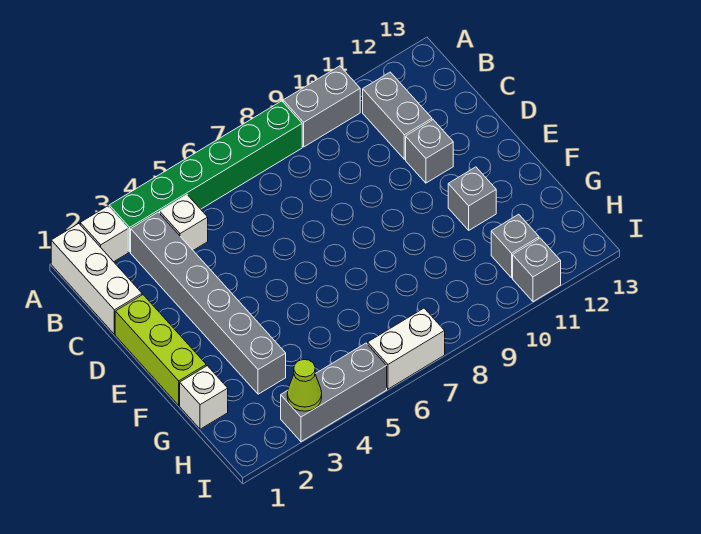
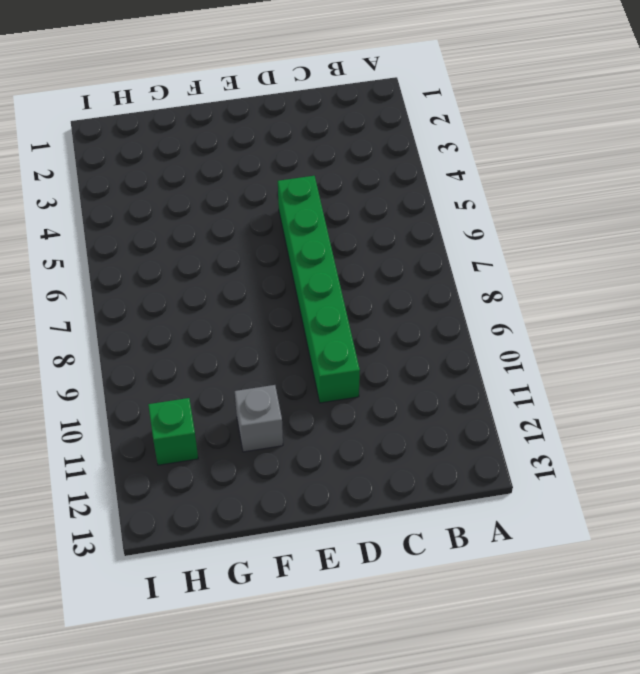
green 1x6 brick [278,176,360,403] -> green 1x6 brick moved to [109,101,302,252]
green 1x1 brick [148,398,198,465] -> grey 1x1 brick [491,214,539,278]
none -> white 1x3 brick [51,224,142,334]
none -> white 1x1 brick [80,206,128,262]
none -> grey 1x2 brick [283,66,360,147]

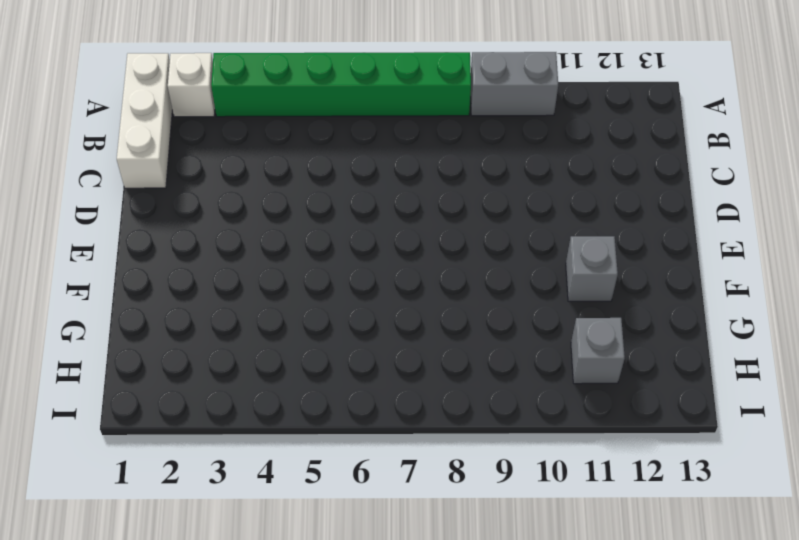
none -> grey 1x6 brick [131,212,286,394]
none -> white 1x1 brick [160,195,208,250]
none -> grey 1x2 brick [363,72,432,159]

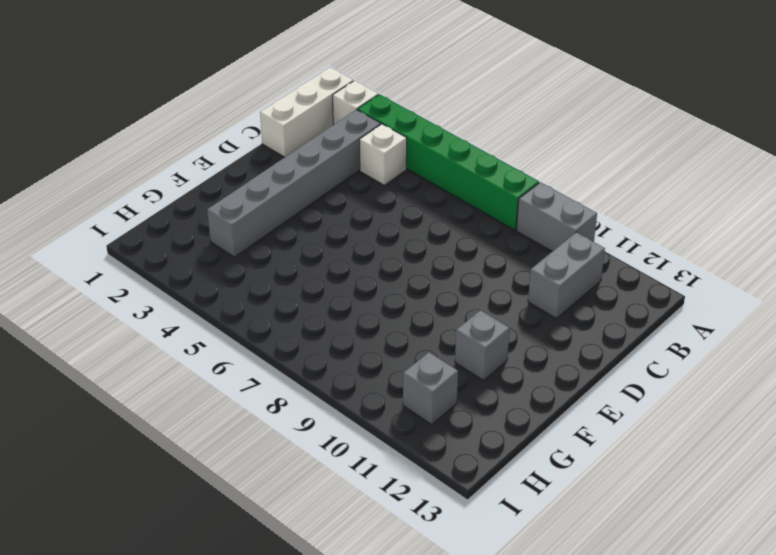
none -> lime 1x3 brick [115,295,206,405]
none -> grey 1x1 brick [406,120,453,183]
none -> white 1x1 brick [180,366,228,429]

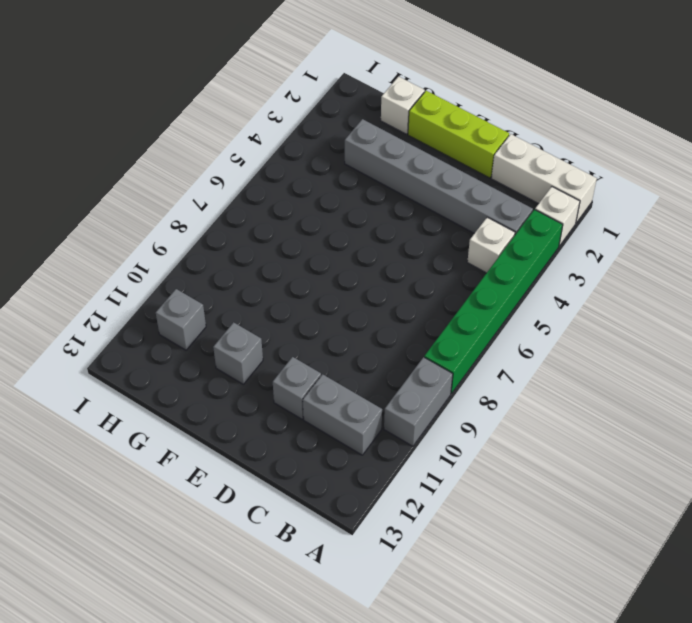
none -> grey 1x3 brick [281,343,387,442]
none -> white 1x2 brick [368,308,445,389]
none -> grey 1x1 brick [513,238,561,302]

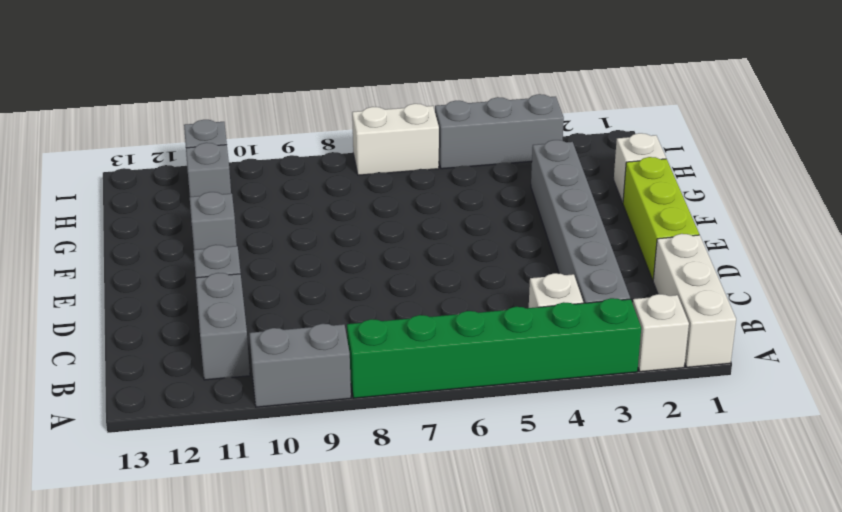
none -> lime 1x1 cone [287,360,322,411]

